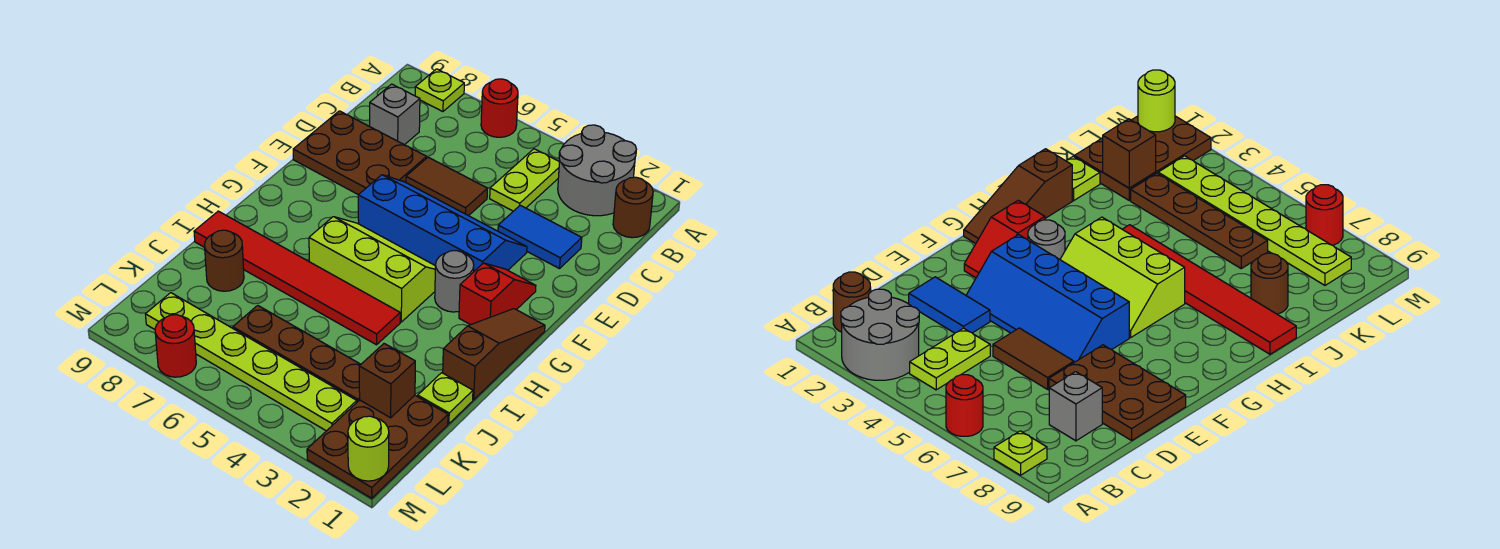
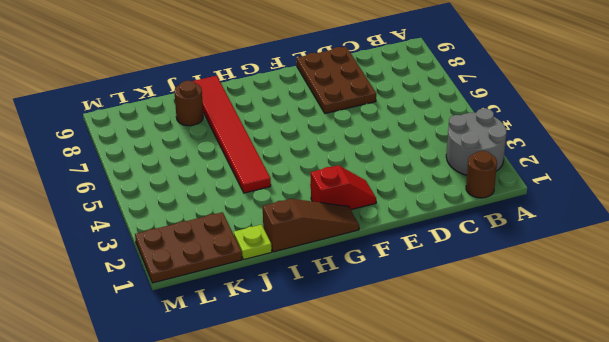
none -> red 1x1 round brick [481,79,518,137]
none -> lime 1x1 plate [415,69,464,112]
none -> lime 1x2 plate [490,149,559,211]

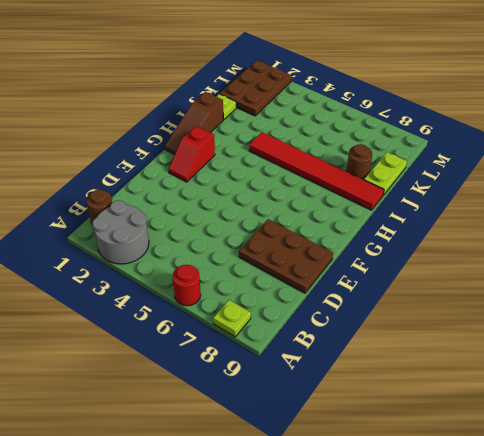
lime 1x2 plate [364,152,407,195] -> lime 1x2 plate moved to [490,149,559,211]
none -> grey 1x1 brick [370,84,420,145]
none -> blue 1x2 tile [498,205,582,269]
none -> brown 1x2 tile [406,157,487,216]

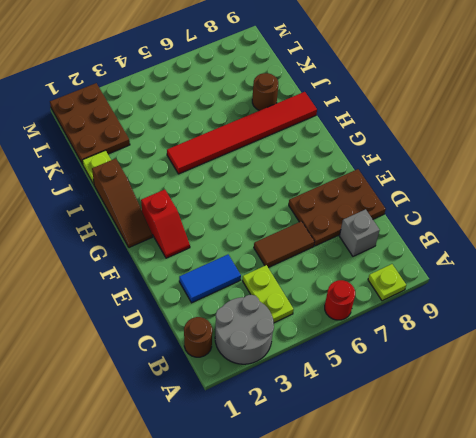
none -> blue 2x4 slope [358,175,527,271]
none -> grey 1x1 round brick [435,251,474,312]
none -> lime 2x3 slope [309,217,435,322]

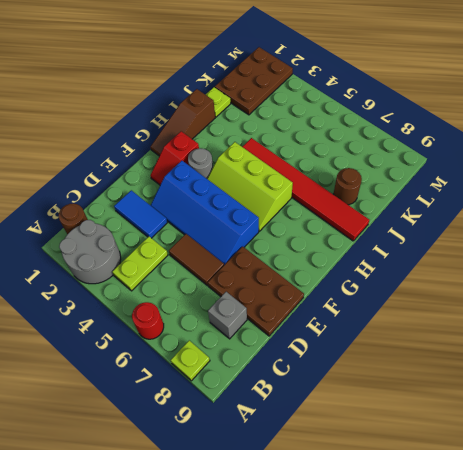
none -> brown 1x4 plate [233,305,361,402]
none -> lime 1x6 plate [145,293,357,431]
none -> red 1x1 round brick [155,315,196,377]

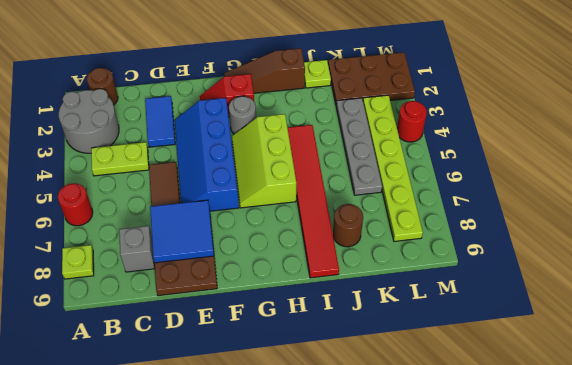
blue 2x2 tile [150,200,214,263] -> none
grey 1x4 plate [336,98,382,195] -> brown 1x4 plate [233,305,361,402]
red 1x1 round brick [397,101,427,142] -> red 1x1 round brick moved to [155,315,196,377]
none -> brown 1x1 brick [359,344,415,418]
none -> lime 1x1 round brick [348,416,389,481]

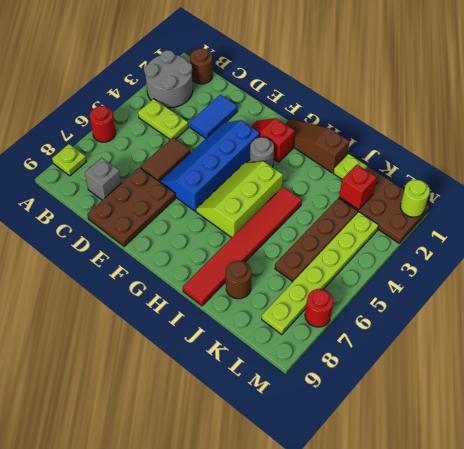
red 1x1 brick [339,165,377,210] -> brown 1x1 brick [359,344,415,418]

